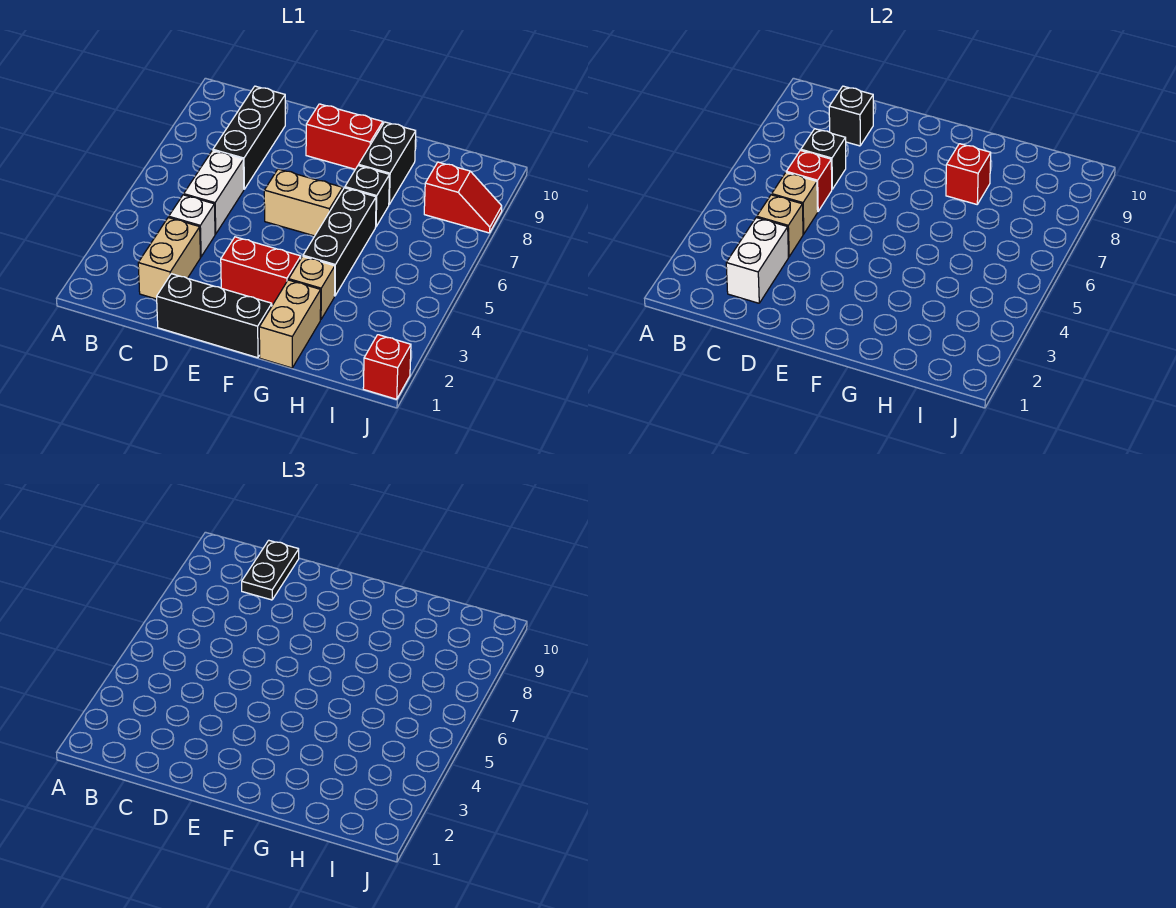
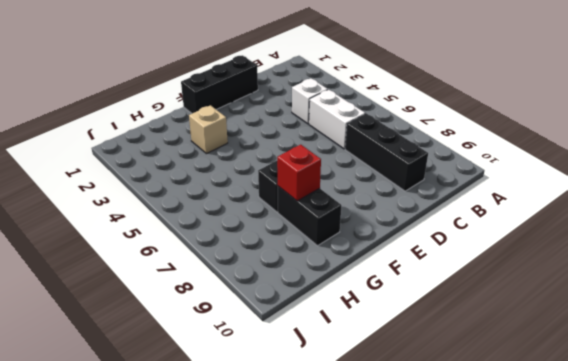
none -> tan 1x2 brick [138,217,200,299]
none -> red 1x2 brick [221,237,301,305]
none -> tan 1x2 brick [264,169,343,236]

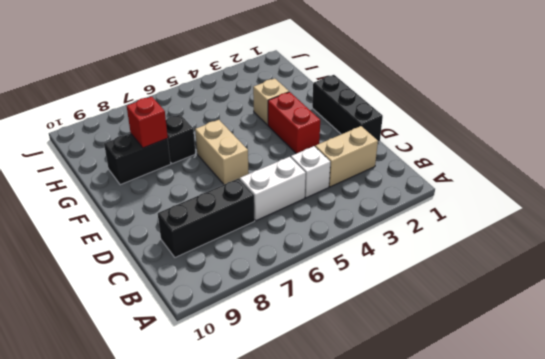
none -> red 1x2 brick [306,104,383,169]
none -> tan 1x2 brick [259,280,321,368]
none -> black 1x3 brick [303,188,376,296]

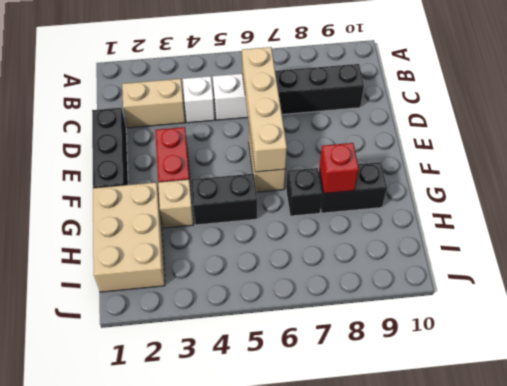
tan 1x4 brick [242,47,287,172] -> red 1x1 brick [786,150,832,211]
tan 2x3 brick [93,182,165,292] -> tan 1x2 brick [259,280,321,368]
black 1x2 brick [191,174,257,225] -> black 1x3 brick [303,188,376,296]
none -> red 1x2 brick [306,104,383,169]
none -> red 1x2 slope [424,162,502,233]
none -> red 1x1 brick [363,335,411,399]

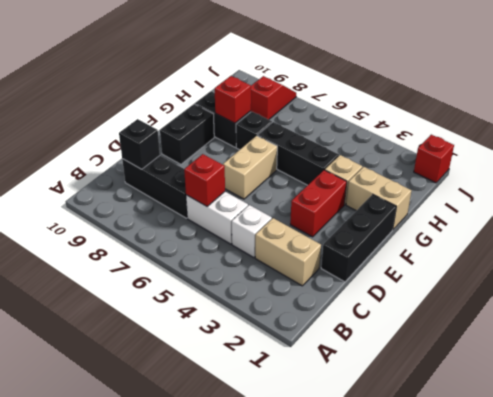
black 1x2 brick [160,104,214,164] -> red 1x2 brick [306,104,383,169]
none -> white 1x2 brick [726,217,788,303]
none -> tan 1x1 brick [757,195,803,257]
none -> tan 1x1 brick [772,173,818,234]

